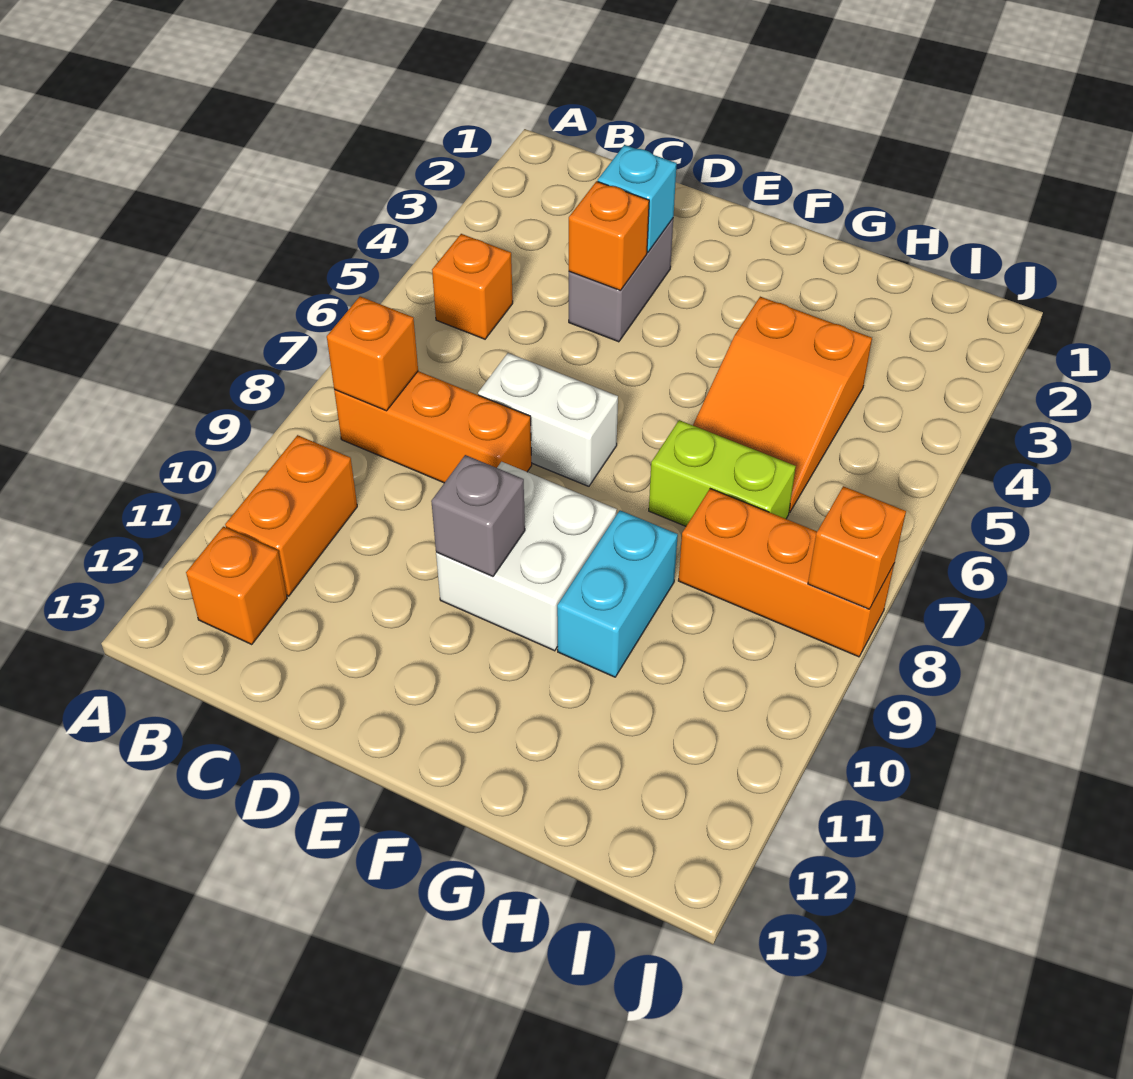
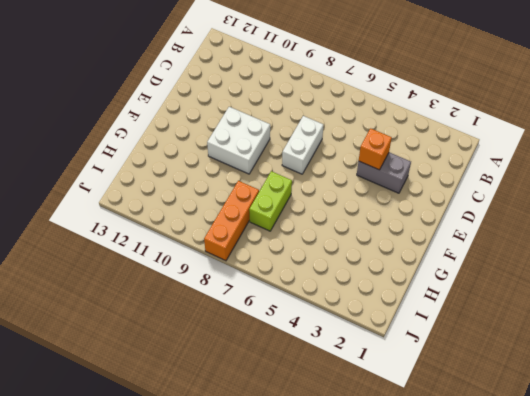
none -> orange 1x1 brick [432,234,513,339]
none -> orange 1x3 brick [334,371,532,483]
none -> orange 1x2 brick [225,435,357,596]

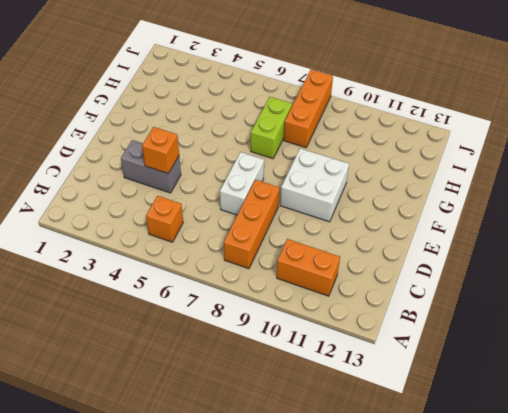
none -> orange 1x1 brick [186,527,287,644]
none -> orange 2x3 slope [693,297,872,513]
none -> cyan 1x2 brick [557,510,678,677]

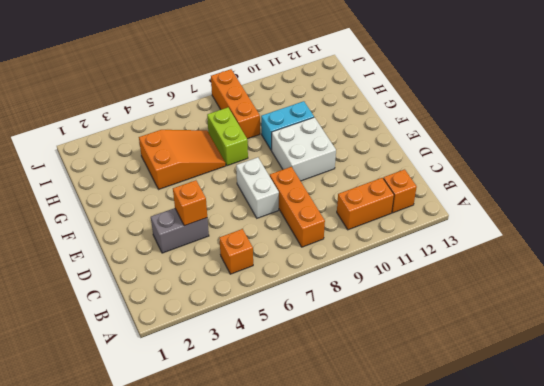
none -> orange 1x1 brick [327,296,418,411]
none -> cyan 1x1 brick [598,145,677,252]
none -> grey 1x1 brick [431,455,525,576]

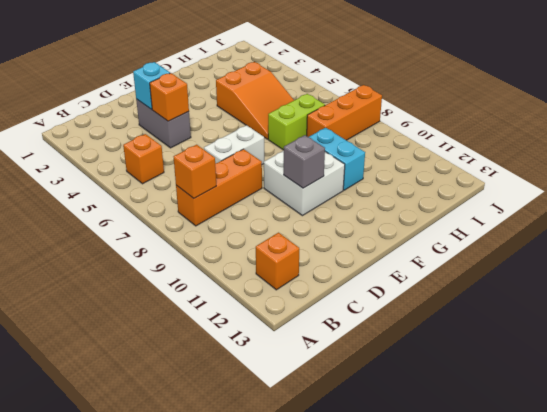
none -> orange 1x2 brick [225,435,357,596]
none -> orange 1x1 brick [808,486,906,609]

